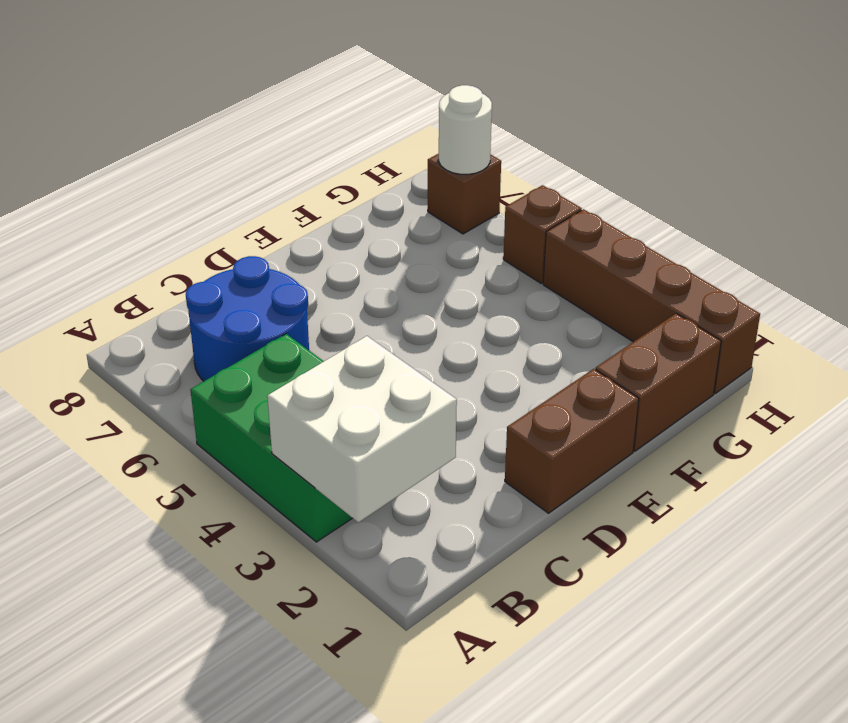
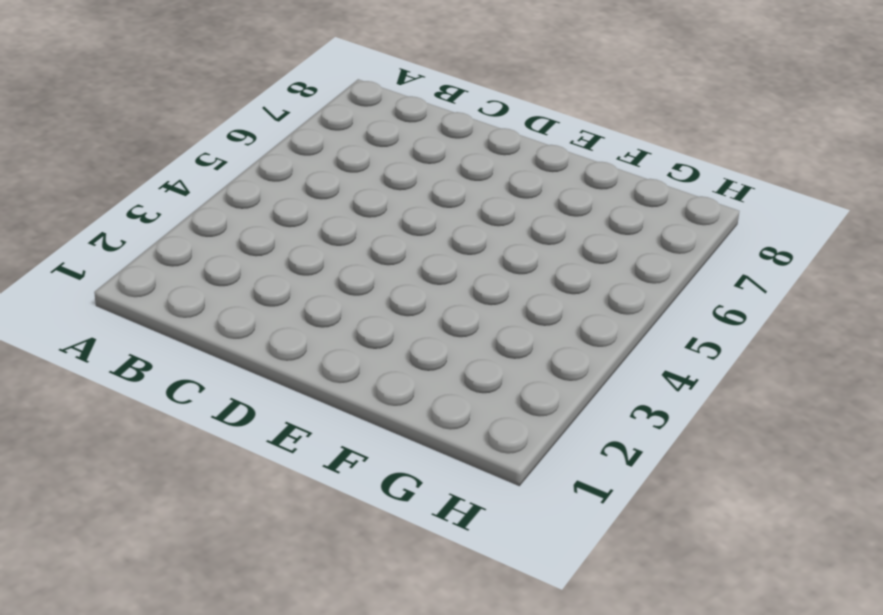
none -> green 2x3 brick [190,334,352,542]
none -> blue 2x2 round brick [186,256,309,381]

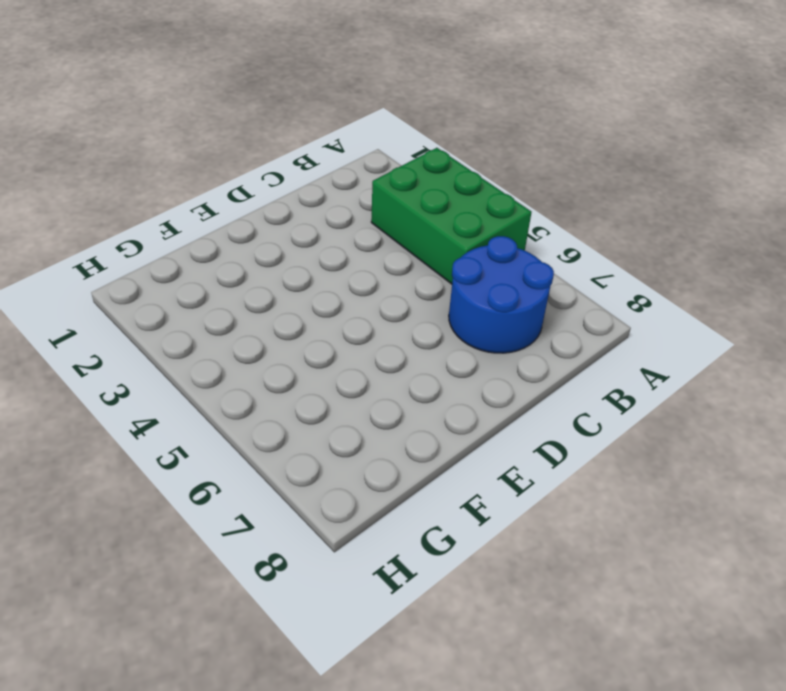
none -> brown 1x2 brick [505,369,639,513]
none -> brown 1x2 brick [596,313,721,451]

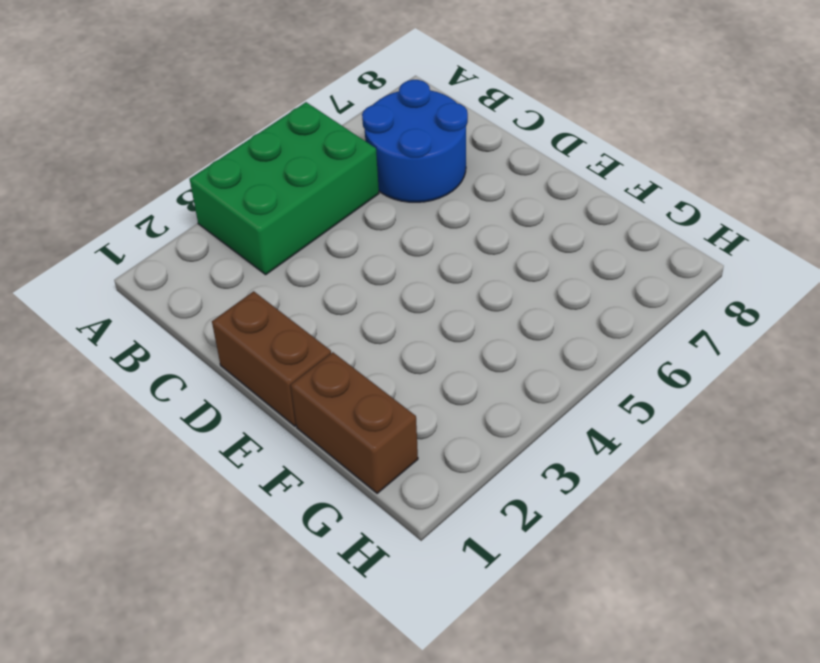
none -> brown 1x4 brick [543,209,760,393]
none -> brown 1x1 brick [503,185,582,283]

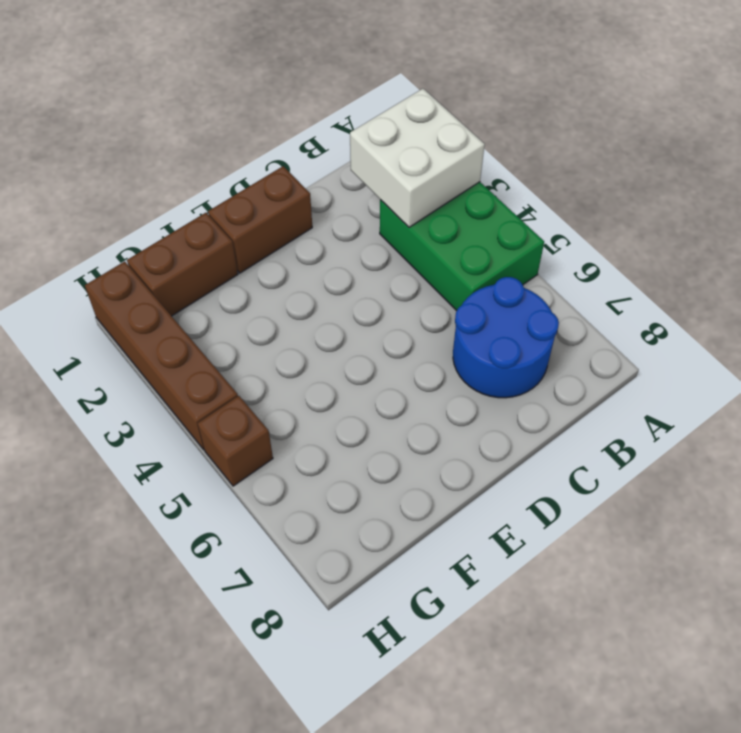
none -> brown 1x1 brick [428,154,501,234]
none -> white 1x1 round brick [439,85,492,174]

